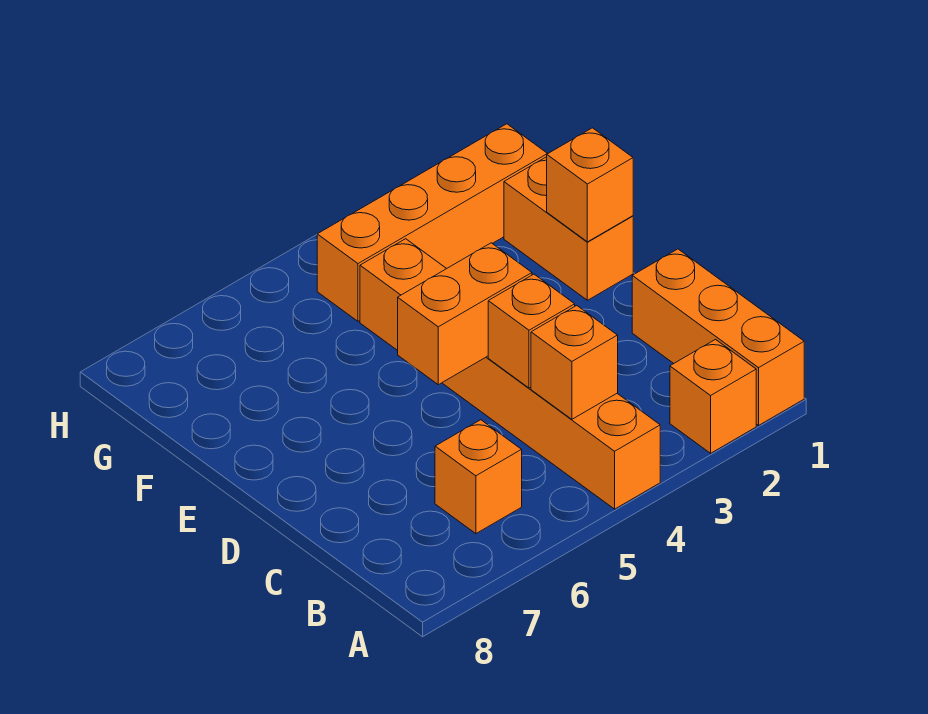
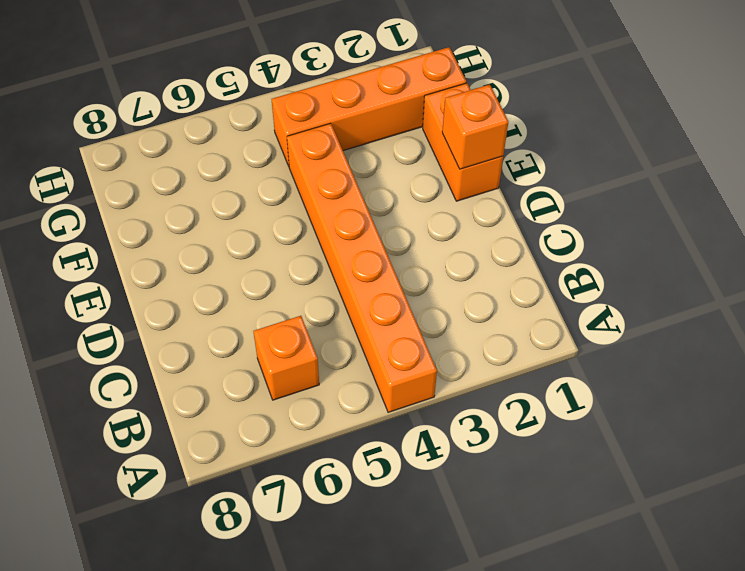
none -> orange 1x3 brick [632,249,804,425]
none -> orange 1x1 brick [670,340,756,453]

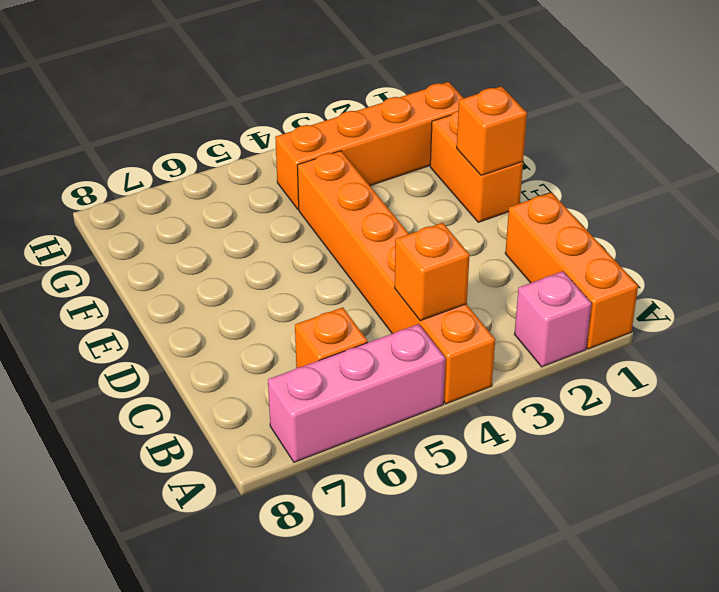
pink 1x1 brick [514,271,592,367] -> orange 1x1 brick [670,340,756,453]
pink 1x3 brick [268,324,445,462] -> none
none -> orange 1x1 brick [488,274,575,388]
none -> orange 1x2 brick [398,243,532,385]

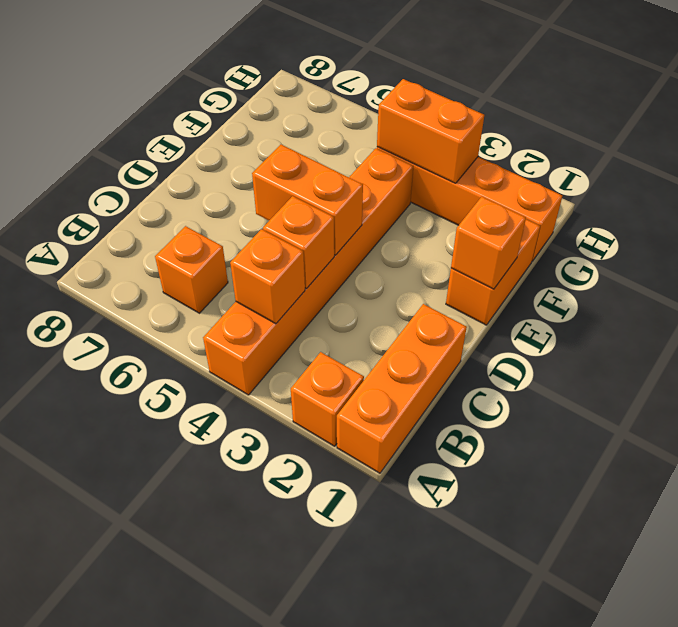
orange 1x2 brick [377,79,484,183] -> none

